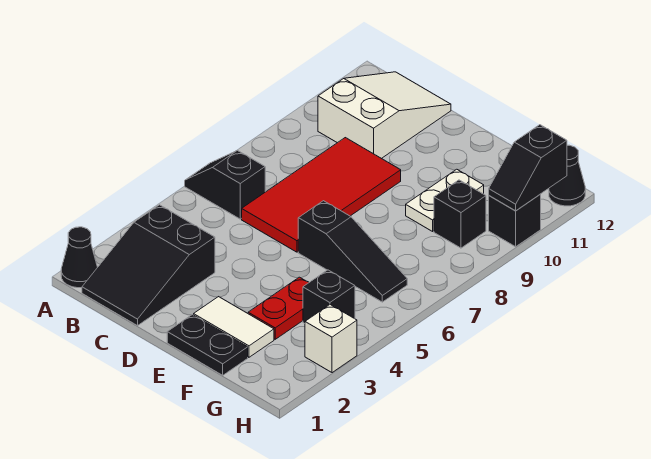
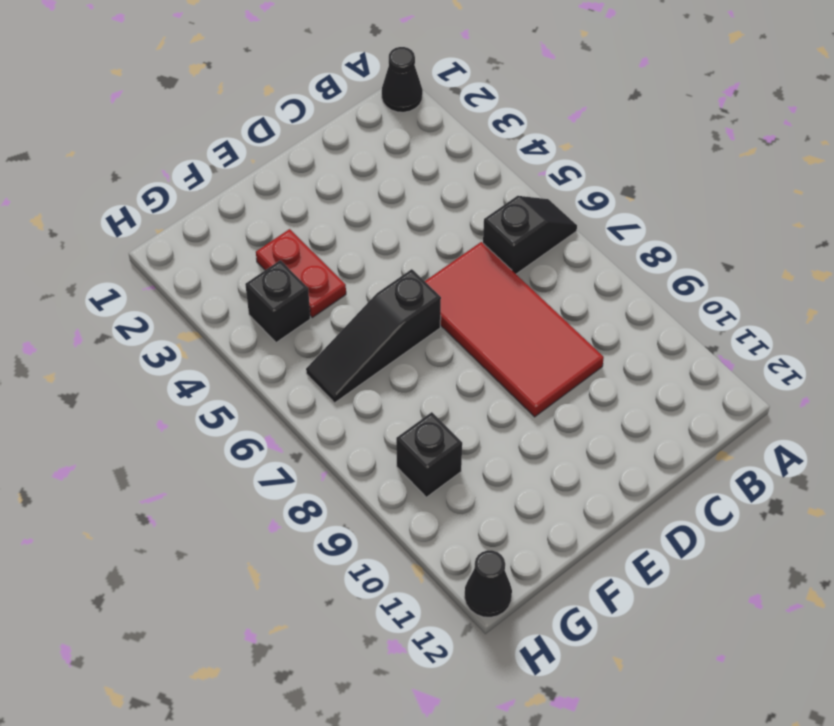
none -> black 2x3 slope [82,205,215,326]
none -> white 2x3 slope [318,72,451,159]
none -> black 1x2 plate [167,315,248,375]

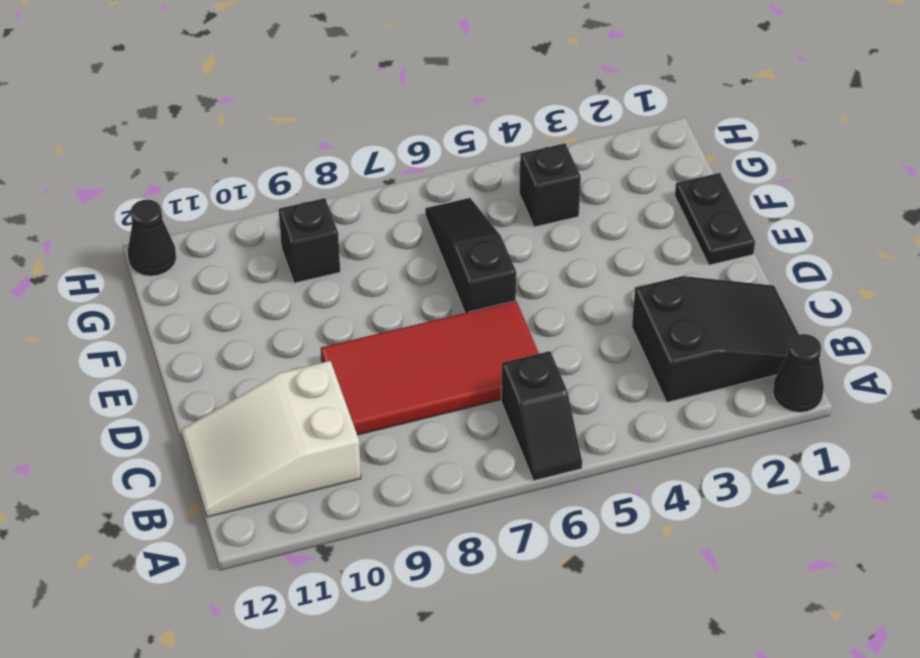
none -> white 1x2 tile [194,297,274,357]
none -> red 1x2 plate [248,277,309,339]
none -> white 1x2 plate [406,169,484,231]

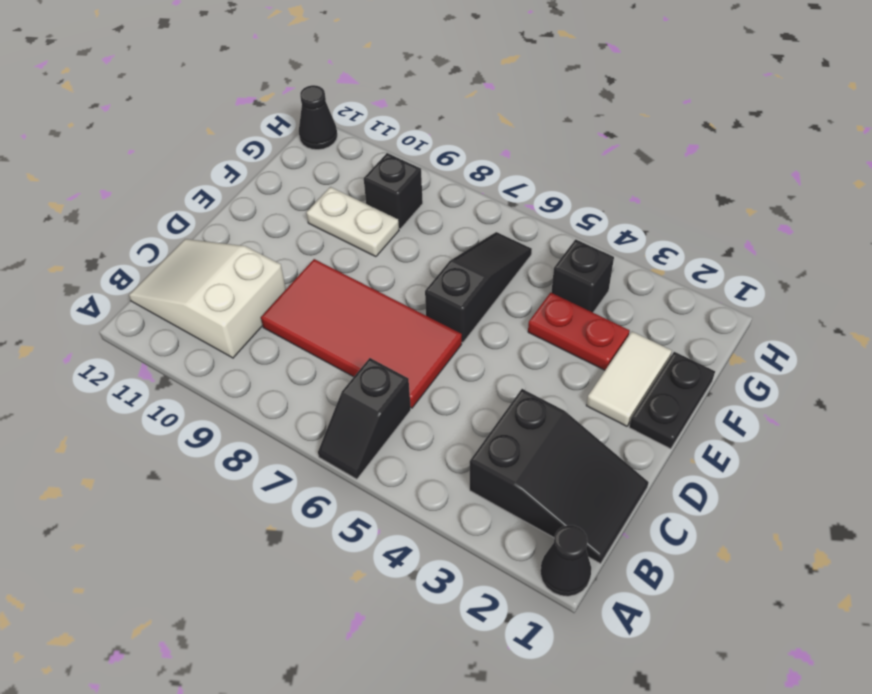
none -> white 1x1 brick [305,305,357,373]
none -> black 1x1 brick [489,194,541,247]
none -> black 1x2 slope [489,125,567,211]

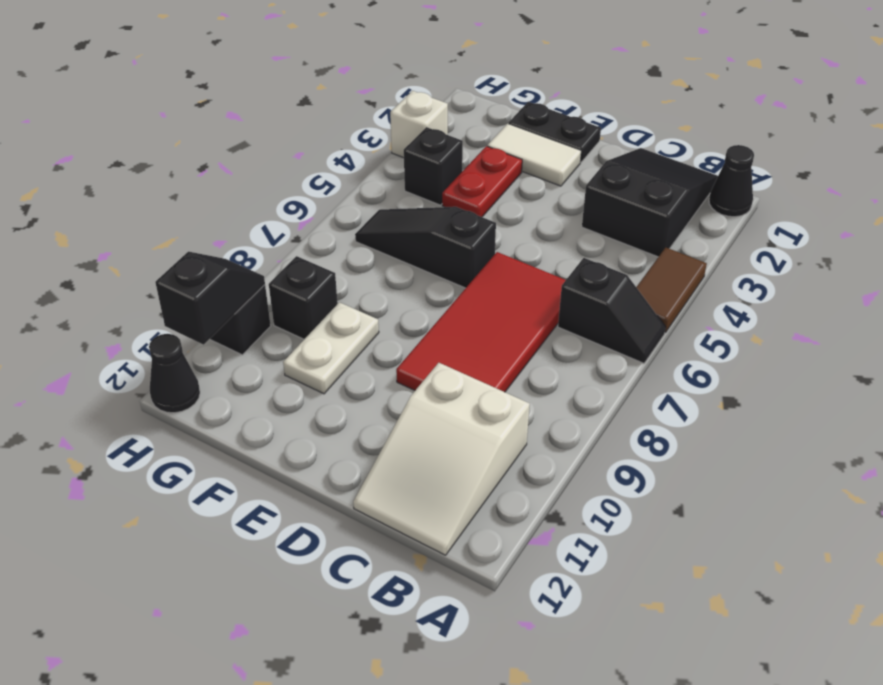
brown 1x2 tile [636,248,707,332] -> none

